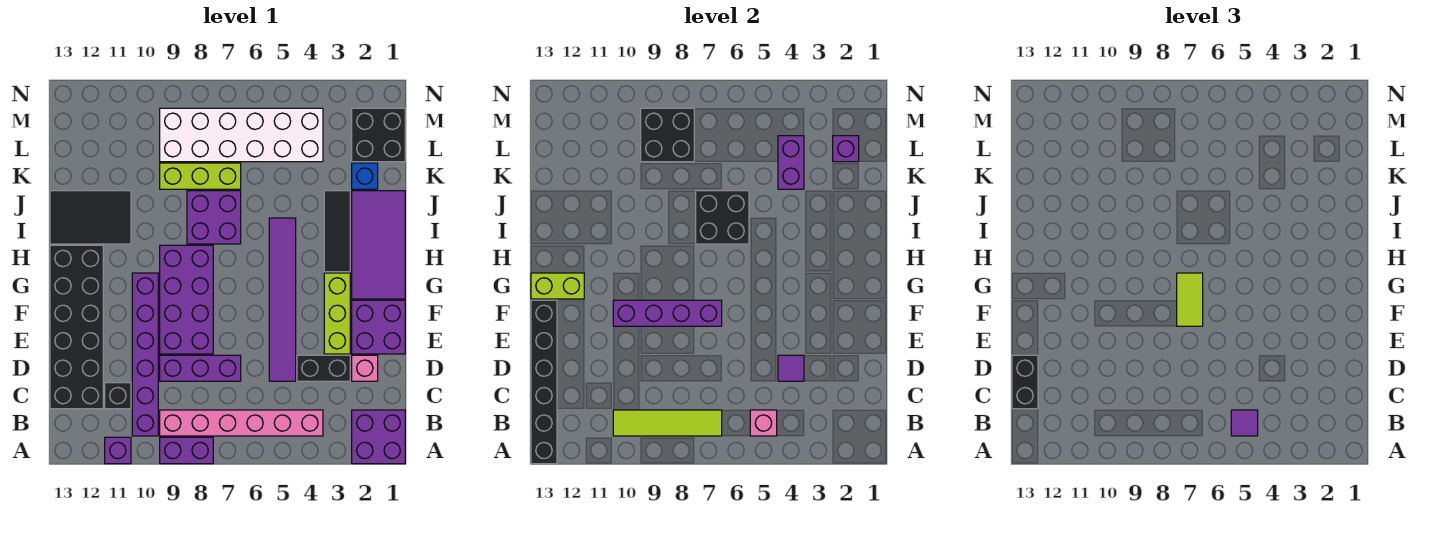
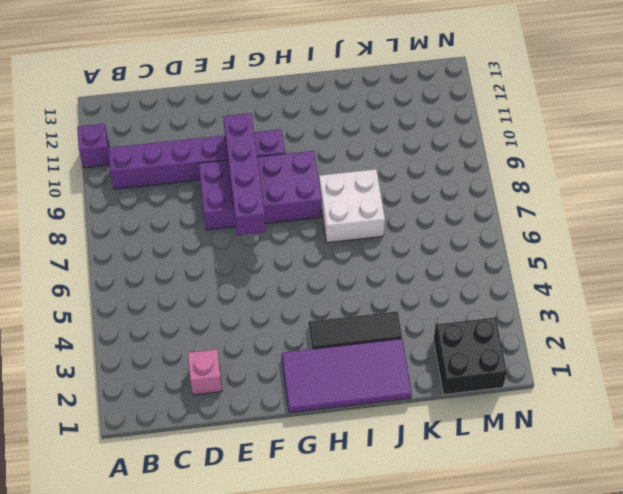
white 2x2 brick [319,169,385,243] -> purple 2x2 brick [187,191,241,244]
none -> purple 2x2 brick [352,410,405,464]
none -> purple 1x2 brick [160,437,213,464]
none -> pink 1x6 brick [160,410,323,436]
none -> black 1x1 brick [105,383,131,409]

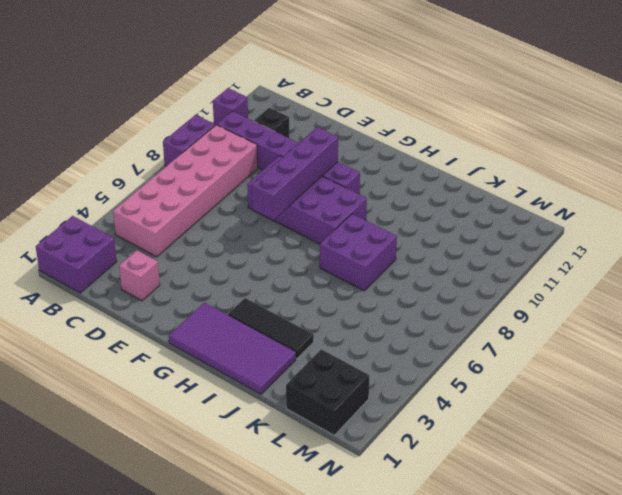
pink 2x6 brick [113,125,258,257] -> pink 1x6 brick [160,410,323,436]
none -> black 2x6 brick [50,245,103,409]
none -> black 1x2 brick [297,355,350,381]
none -> purple 1x6 tile [269,218,296,381]
none -> purple 1x3 brick [160,355,241,381]

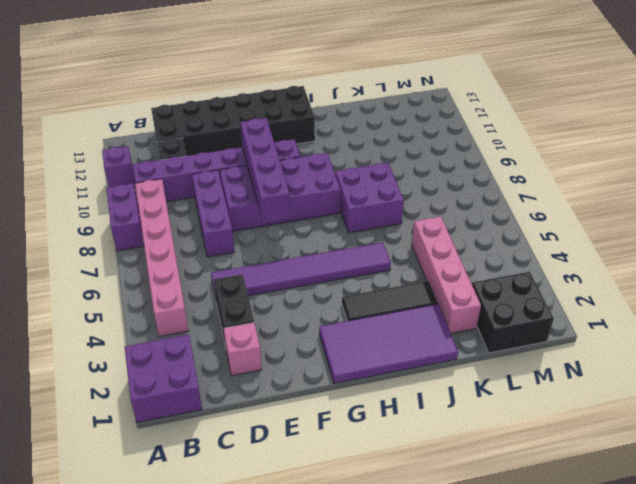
pink 1x4 brick [412,217,481,333] -> blue 1x1 brick [352,163,378,189]
none -> purple 2x2 brick [352,300,405,354]
none -> lime 1x3 brick [324,273,350,354]
none -> black 2x3 tile [50,191,131,244]
none -> lime 1x3 brick [160,163,241,189]

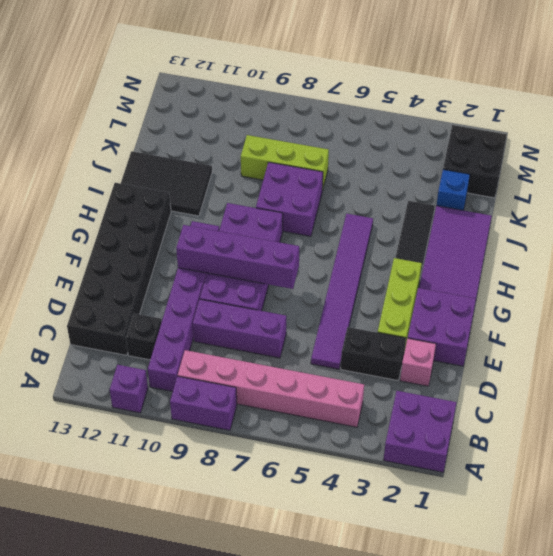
none -> white 2x6 brick [160,108,323,162]
none -> black 1x6 brick [531,300,557,464]
none -> pink 1x1 brick [750,410,777,436]
none -> lime 1x4 tile [613,410,722,436]

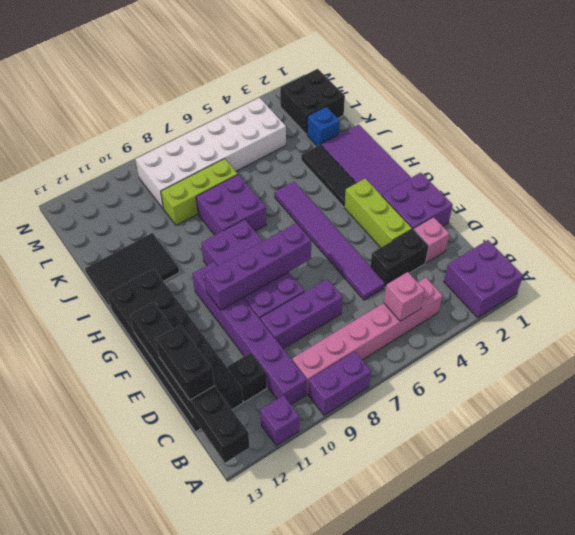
none -> lime 1x4 tile [613,410,722,436]
none -> purple 1x1 tile [778,355,804,381]
none -> lime 1x2 brick [531,273,584,299]
none -> black 2x2 brick [696,191,749,244]

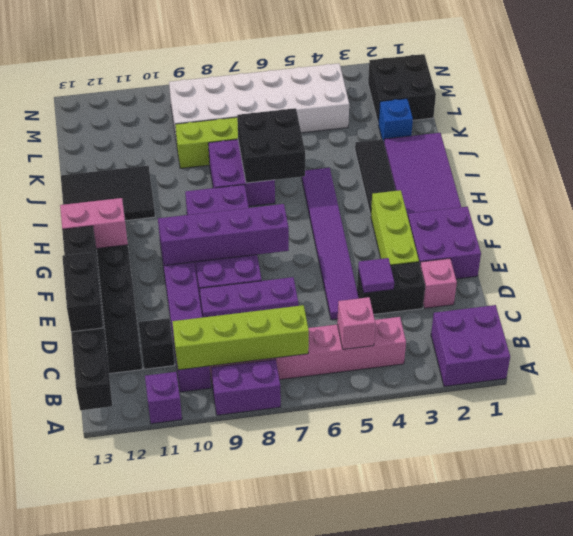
lime 1x4 brick [172,305,309,370] -> lime 1x4 tile [613,410,722,436]
pink 1x2 brick [60,198,128,248] -> lime 1x2 brick [531,273,584,299]
none -> purple 1x2 brick [778,136,804,189]
none -> purple 1x1 brick [833,136,859,162]
none -> black 2x2 brick [641,108,694,162]
none -> purple 1x1 tile [1231,410,1258,436]

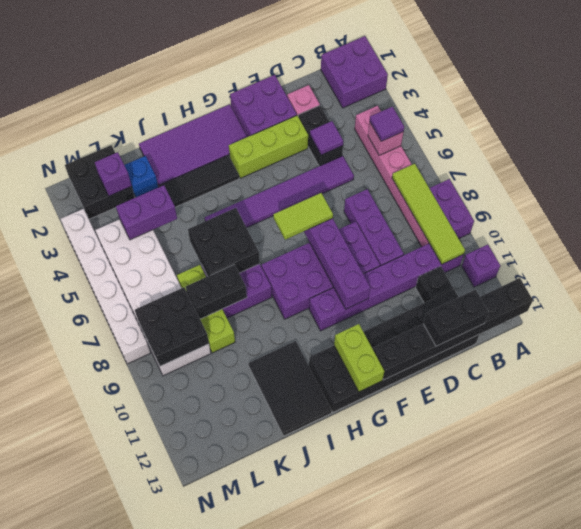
black 1x2 brick [186,264,247,319] -> none
white 1x6 brick [61,209,150,364] -> none

